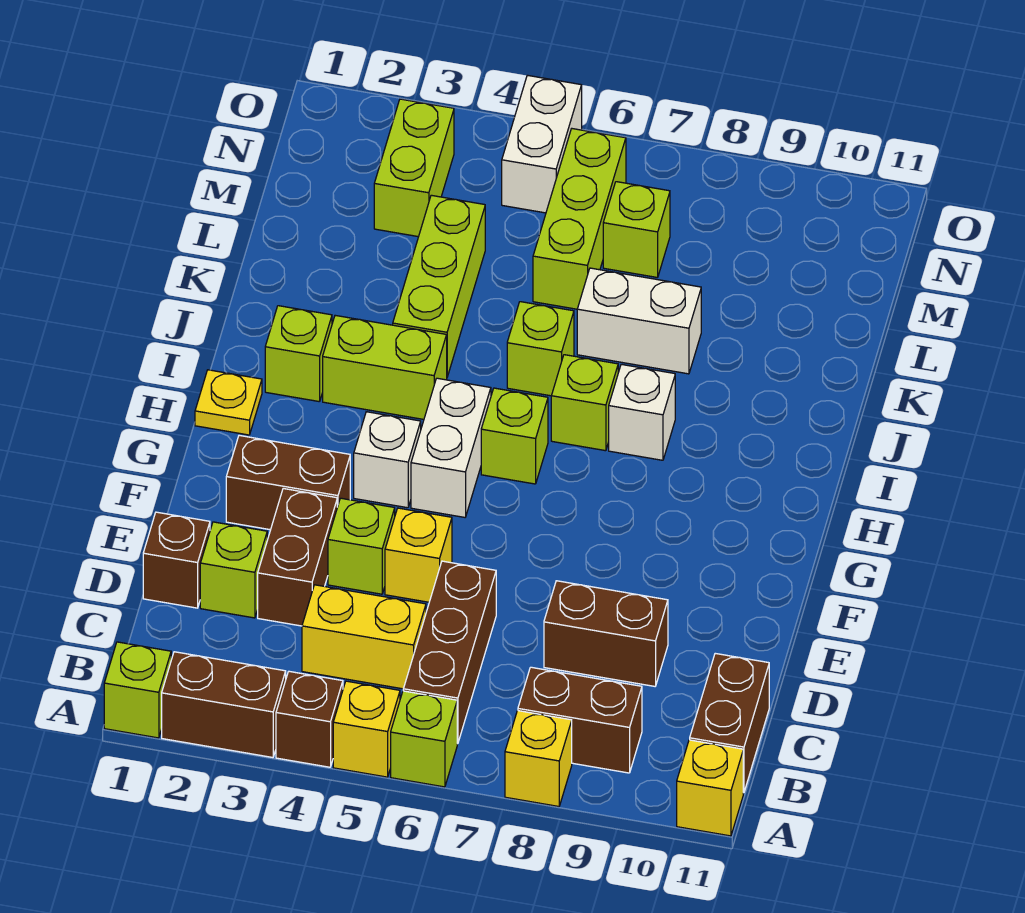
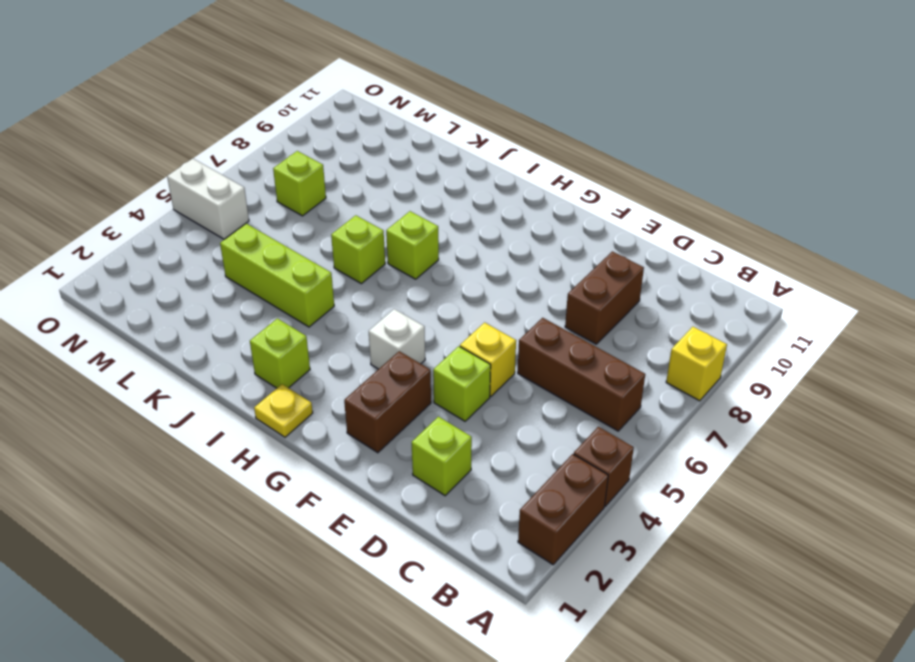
none -> lime 1x1 brick [104,642,171,738]
none -> yellow 1x1 brick [333,681,400,777]
none -> lime 1x1 brick [391,691,457,787]
none -> yellow 1x1 brick [677,740,743,836]

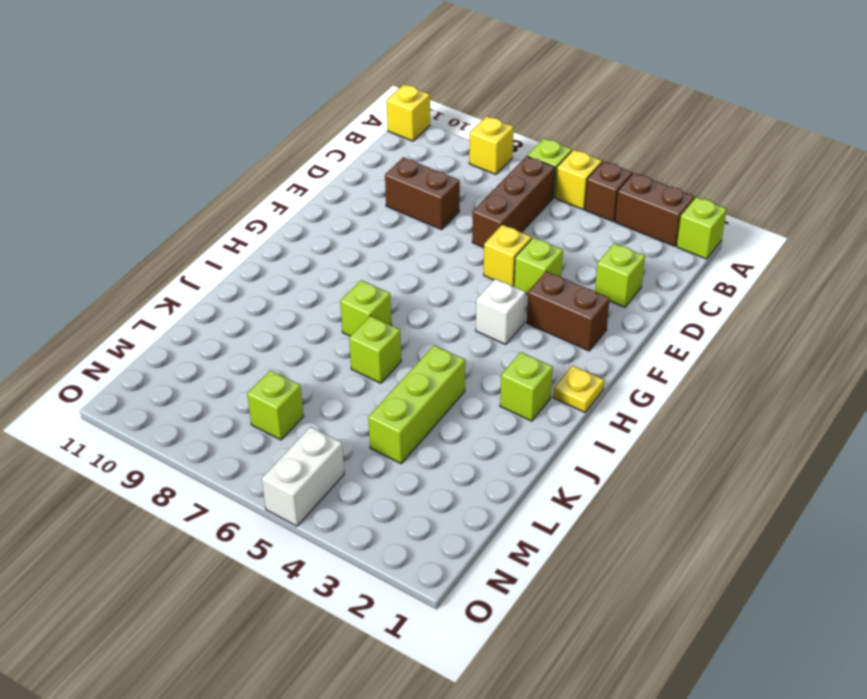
none -> brown 1x2 brick [518,667,642,773]
none -> brown 1x2 brick [690,653,769,793]
none -> yellow 1x2 brick [302,585,426,689]
none -> brown 1x1 brick [143,512,210,608]

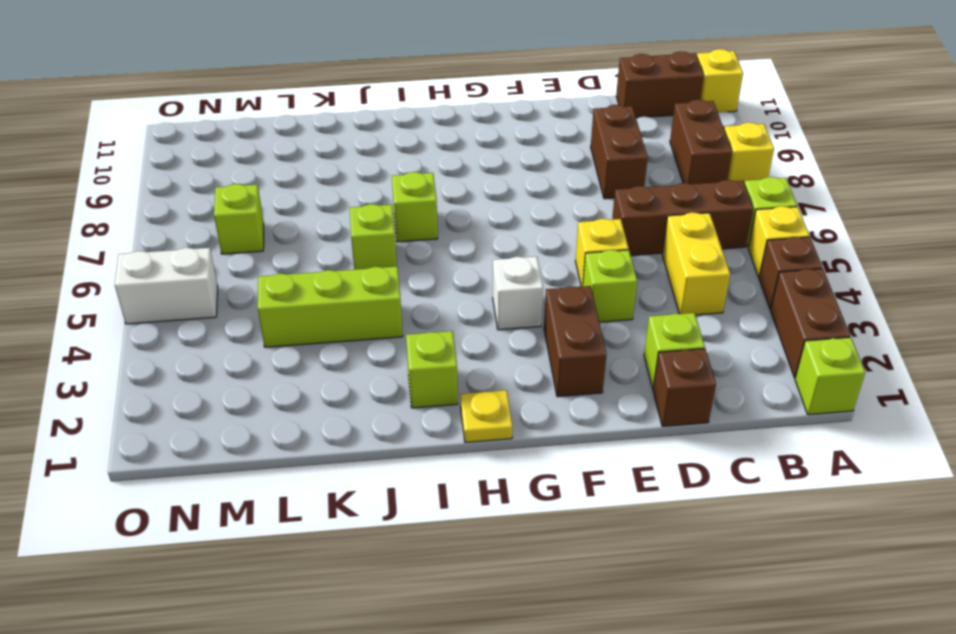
none -> brown 1x2 brick [258,488,337,626]
none -> white 1x2 brick [411,378,491,517]
none -> lime 1x1 brick [481,388,548,484]
none -> lime 1x2 brick [323,315,447,419]

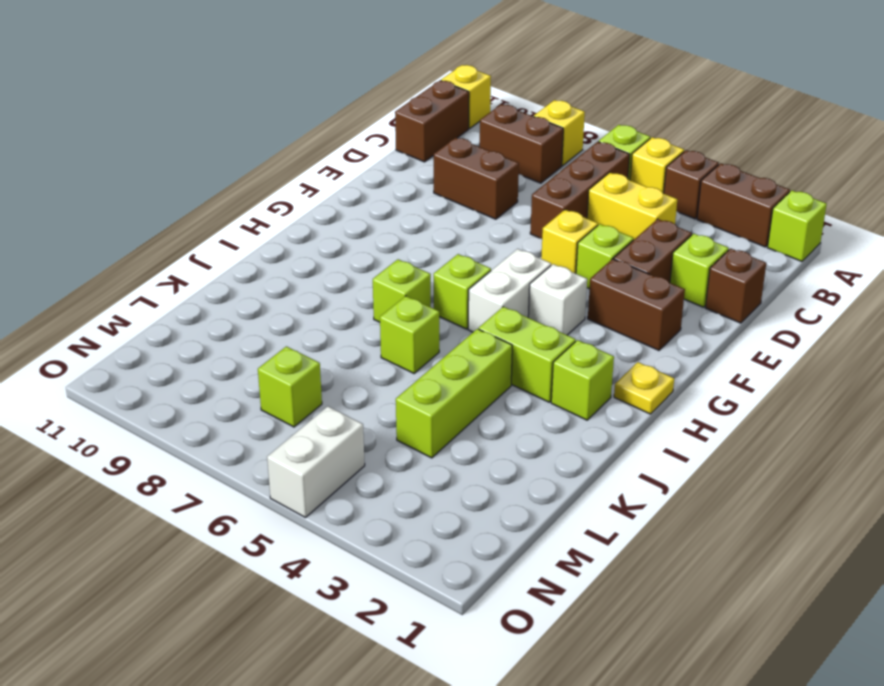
none -> white 1x1 brick [609,364,675,460]
none -> white 1x2 brick [577,268,701,374]
none -> lime 1x3 brick [533,129,626,309]
none -> lime 1x2 brick [374,99,454,237]

